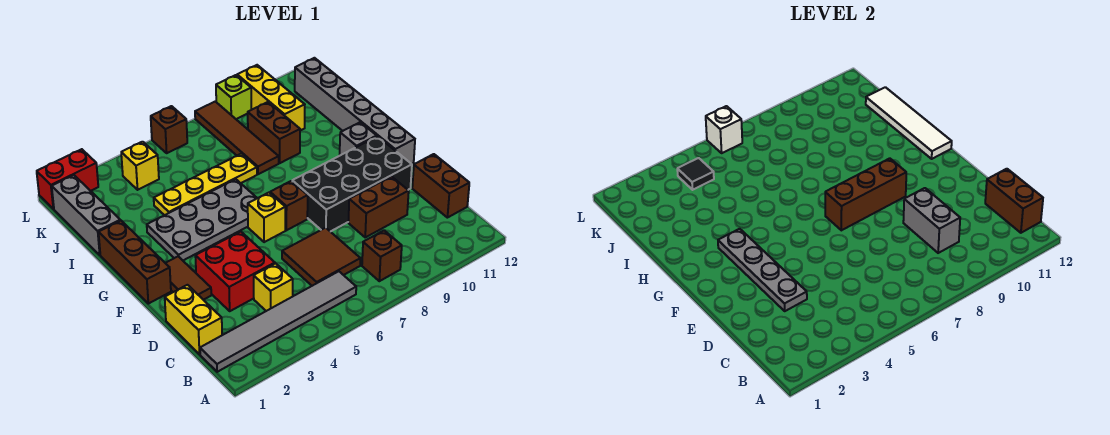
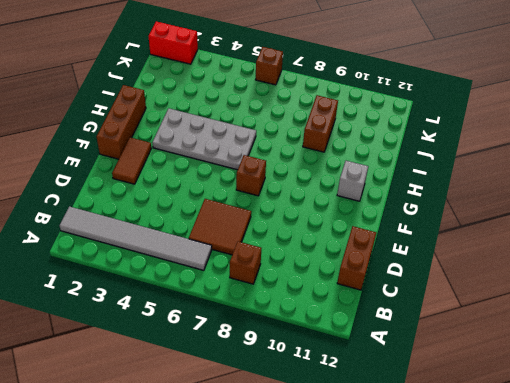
none -> yellow 1x2 brick [165,285,222,354]
none -> yellow 1x1 brick [254,263,293,311]
none -> red 2x2 brick [195,232,275,311]
none -> brown 1x2 brick [348,177,409,237]

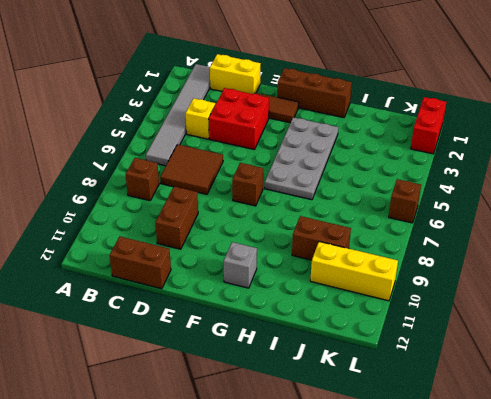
none -> black 2x4 brick [292,136,412,232]
none -> yellow 1x1 brick [248,193,285,242]
none -> grey 1x6 brick [295,58,415,164]
none -> grey 1x3 brick [52,175,120,255]

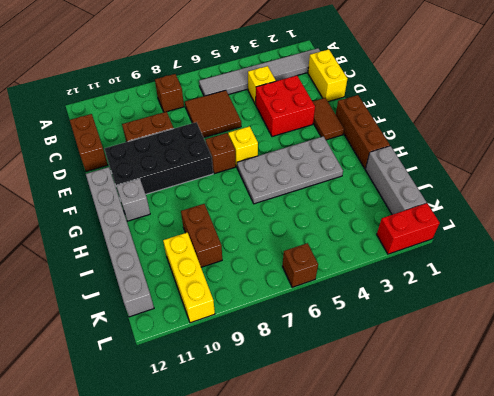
none -> yellow 1x4 plate [154,154,257,215]
none -> brown 1x4 tile [195,102,279,174]
none -> yellow 1x1 brick [121,142,159,190]
none -> lime 1x1 brick [216,75,251,119]

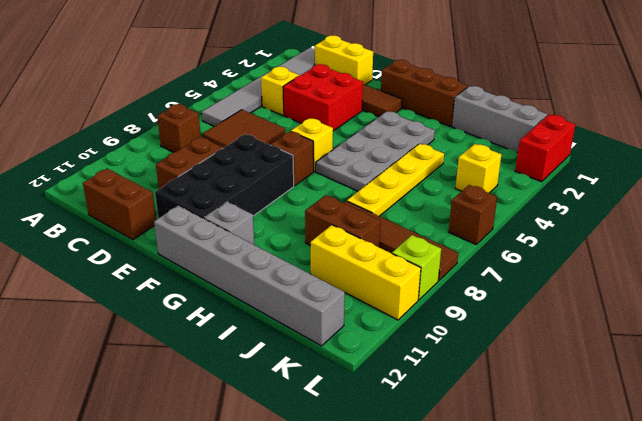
none -> brown 1x2 brick [985,169,1043,233]
none -> grey 1x2 brick [903,188,960,253]
none -> grey 1x4 plate [718,229,807,311]
none -> brown 1x3 brick [825,158,906,230]

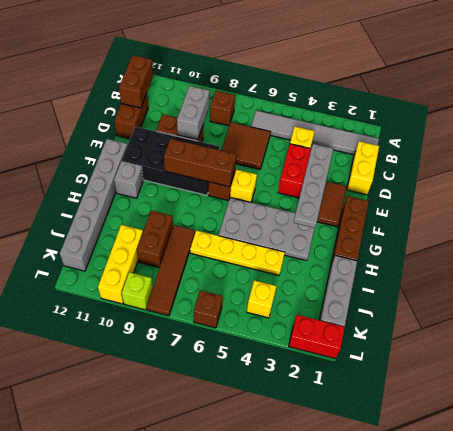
none -> white 1x4 tile [866,87,952,159]
none -> black 1x1 tile [677,158,714,190]
none -> white 1x1 brick [706,106,742,153]

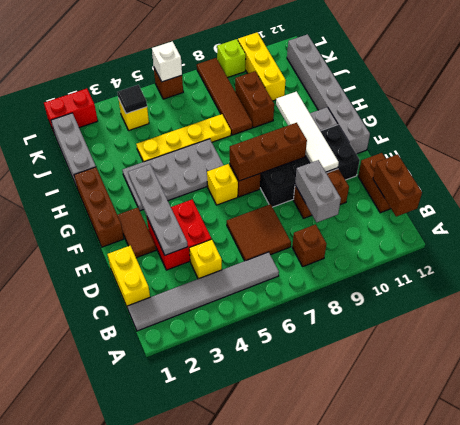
white 1x4 tile [276,92,339,172] -> white 1x4 tile moved to [866,87,952,159]

